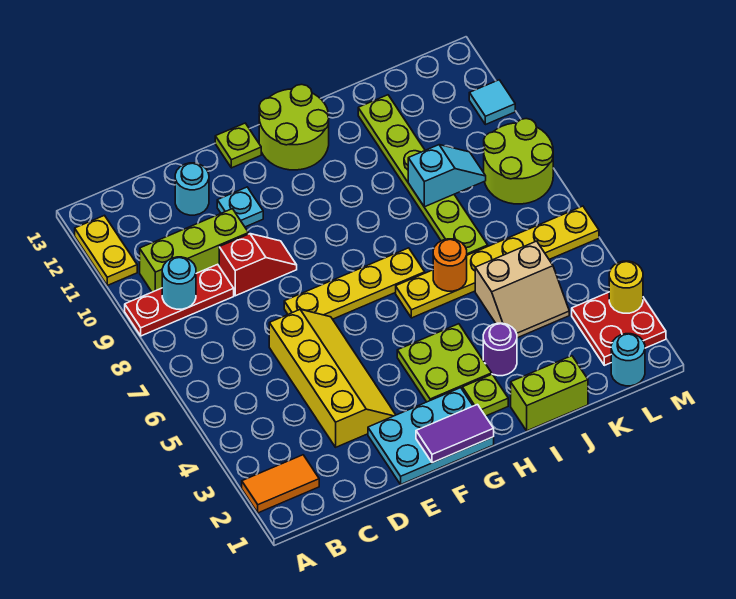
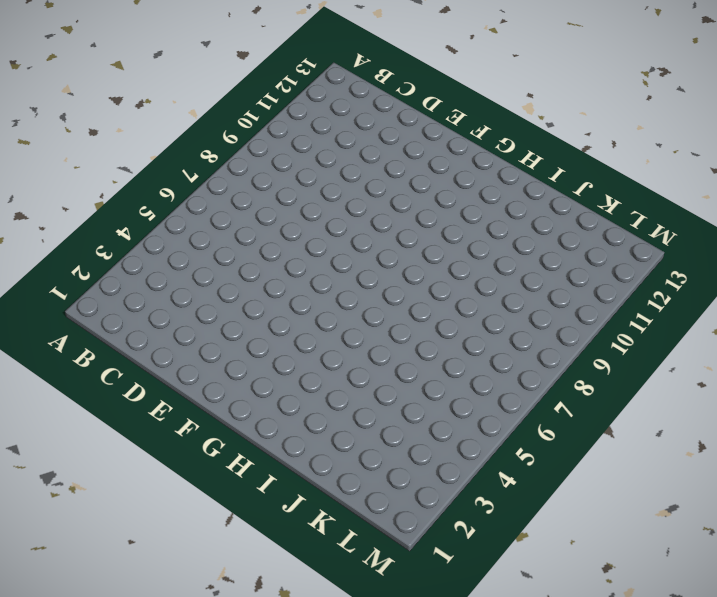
none -> orange 1x2 tile [242,455,319,513]
none -> red 1x3 plate [125,264,234,336]
none -> yellow 1x2 plate [75,215,137,285]

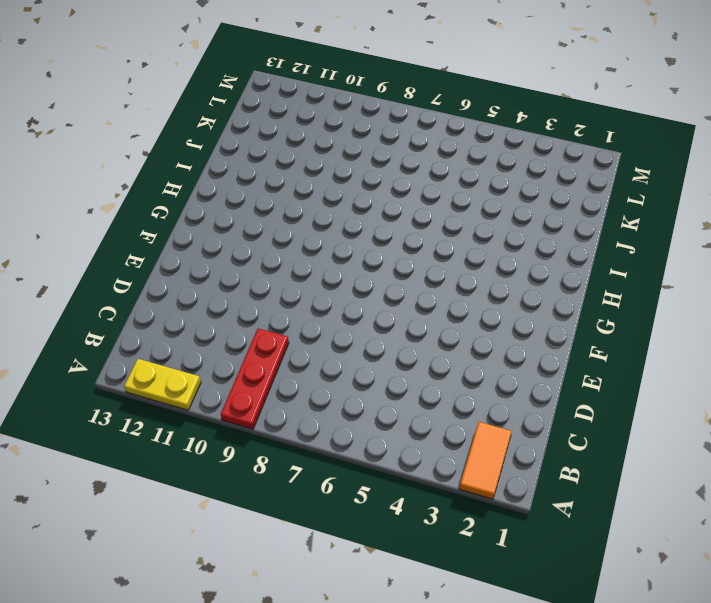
none -> lime 1x3 brick [140,209,248,292]
none -> yellow 2x4 slope [269,309,396,447]
none -> red 1x2 slope [219,234,297,296]

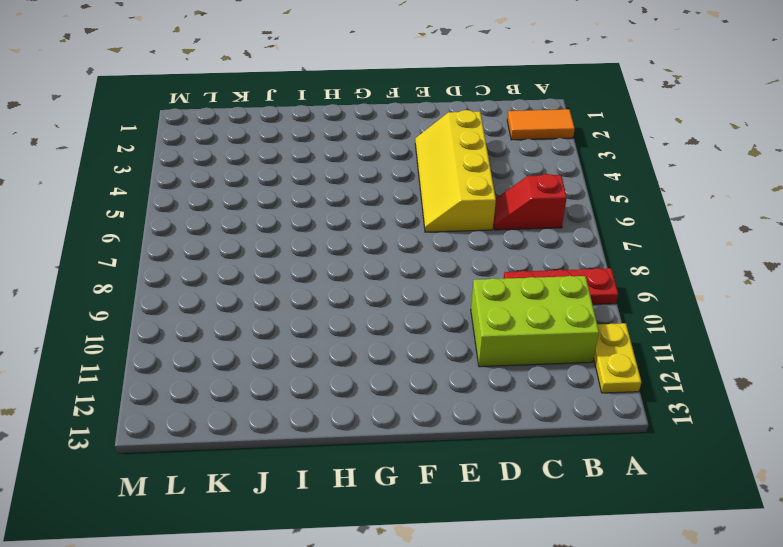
red 1x2 slope [493,174,567,230] -> red 1x2 slope moved to [219,234,297,296]
lime 2x3 brick [471,276,599,367] -> lime 1x3 brick [140,209,248,292]
none -> cyan 1x1 round brick [175,163,209,215]
none -> cyan 2x3 plate [368,388,494,484]
none -> yellow 1x4 plate [284,248,425,319]

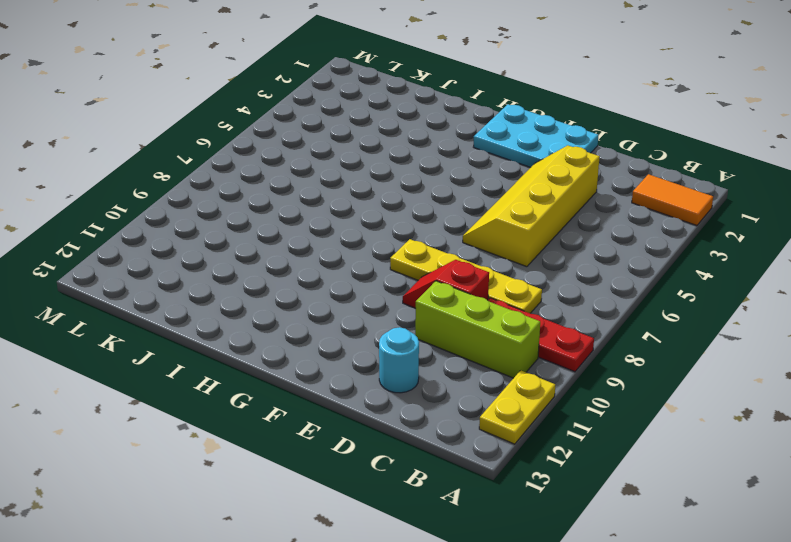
yellow 1x4 plate [390,239,542,313] -> yellow 1x4 plate moved to [284,248,425,319]
none -> cyan 1x1 plate [217,187,263,227]
none -> lime 1x1 plate [215,123,261,168]
none -> lime 2x2 plate [397,324,492,402]

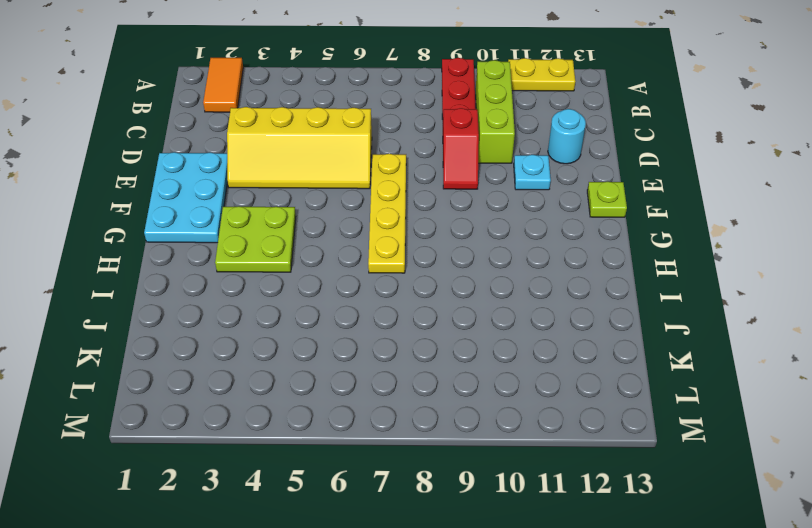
none -> lime 2x2 round brick [259,84,329,170]
none -> lime 1x1 plate [462,374,508,416]
none -> yellow 1x6 plate [396,206,599,318]

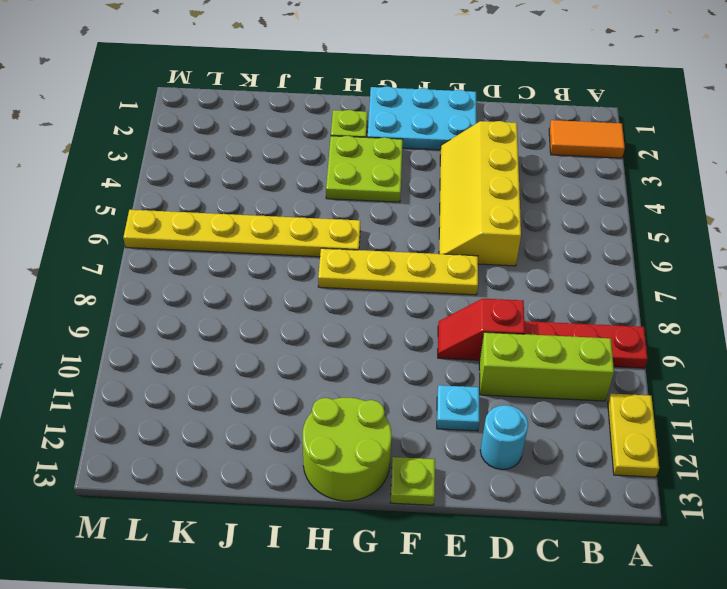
none -> lime 1x2 brick [511,356,588,431]
none -> purple 1x1 round brick [483,323,517,376]
none -> tan 2x2 slope [475,241,569,338]

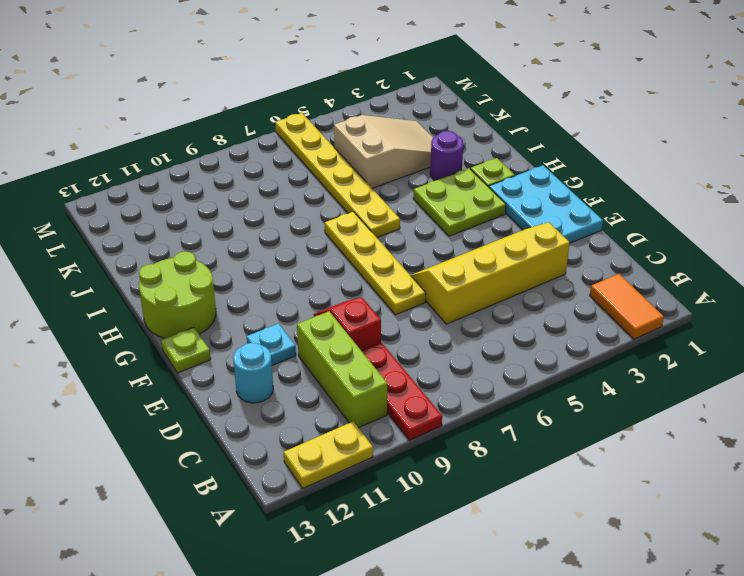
tan 2x3 slope [334,115,433,188] -> tan 2x2 slope [475,241,569,338]
none -> lime 1x2 brick [511,356,588,431]
none -> lime 1x6 plate [358,95,488,255]
none -> cyan 1x1 round brick [611,334,645,386]

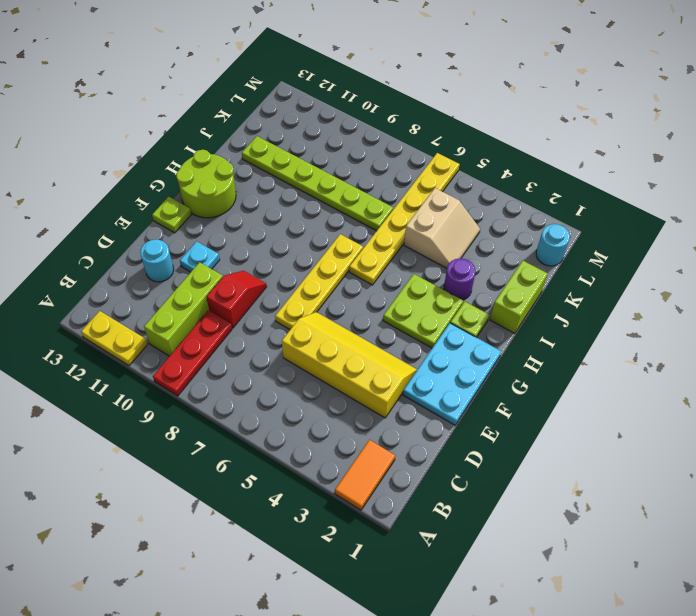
none -> red 2x2 plate [572,292,666,365]
none -> lime 2x2 round brick [484,119,553,204]
none -> cyan 1x1 tile [469,80,515,125]

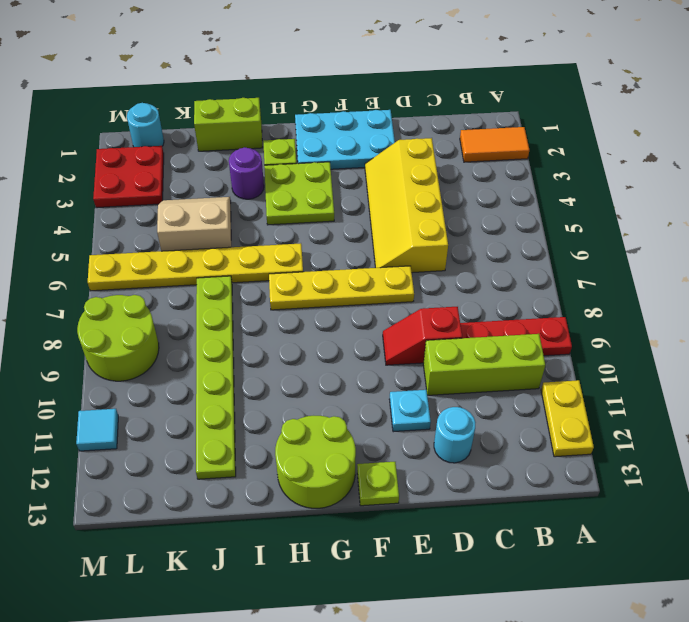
none -> cyan 1x1 round brick [162,257,196,309]
none -> purple 1x2 tile [416,405,494,463]
none -> orange 1x1 round brick [433,239,467,291]

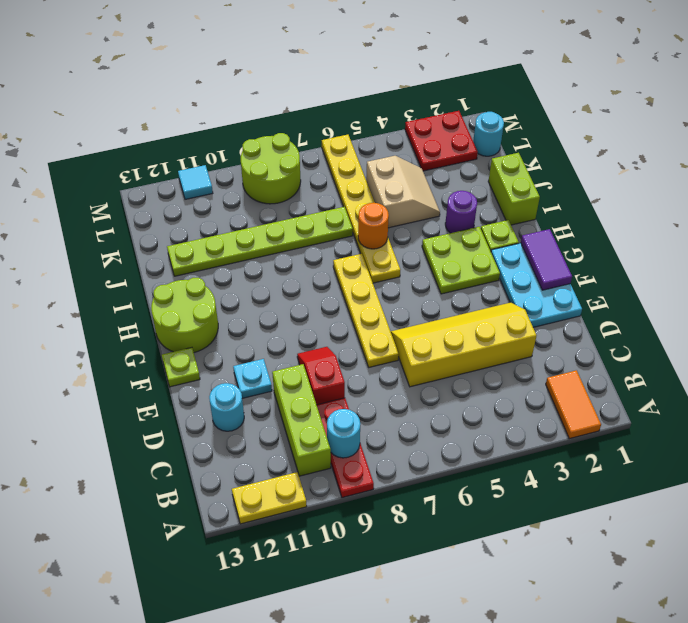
none -> cyan 1x2 slope [408,145,486,207]
none -> yellow 1x1 round brick [609,261,643,313]

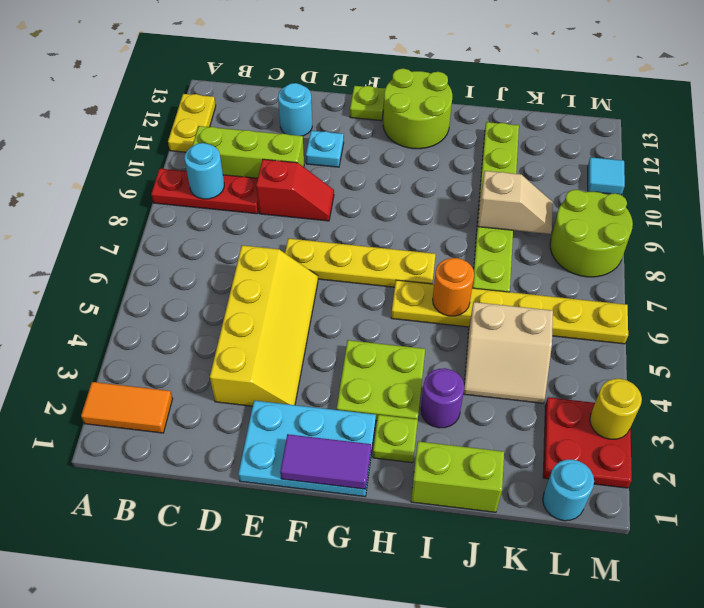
tan 1x2 slope [478,171,553,234] -> cyan 1x2 slope [408,145,486,207]

